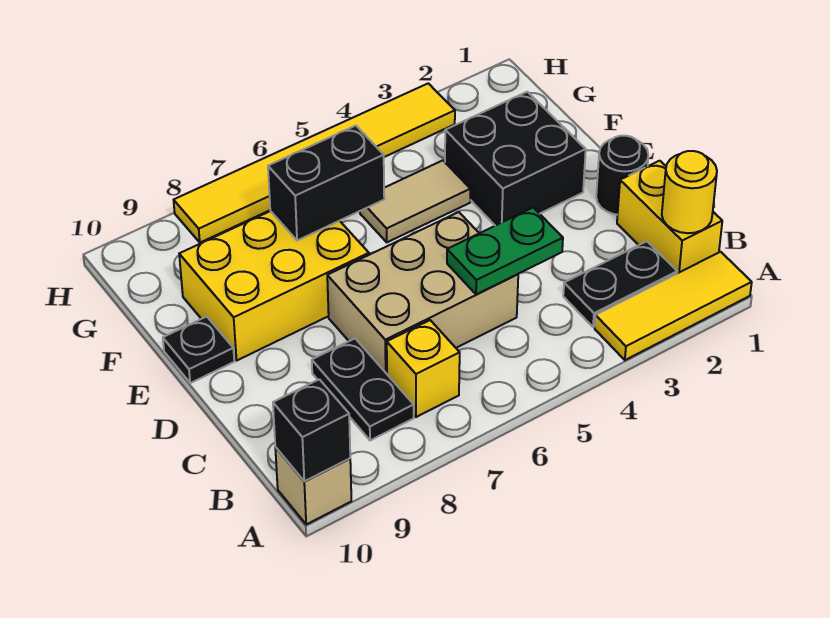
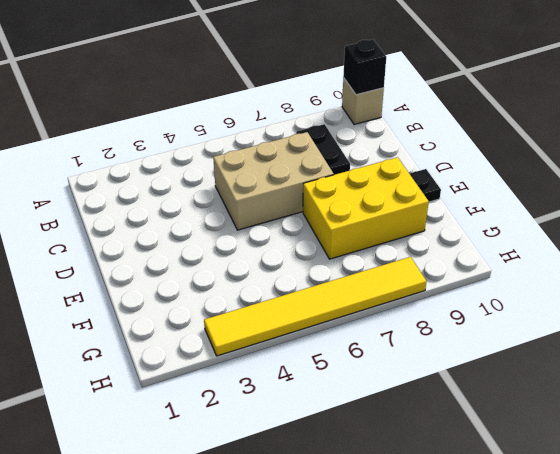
none -> yellow 1x3 tile [595,252,752,360]
none -> yellow 1x2 brick [617,161,722,273]
none -> black 1x2 plate [563,242,677,327]

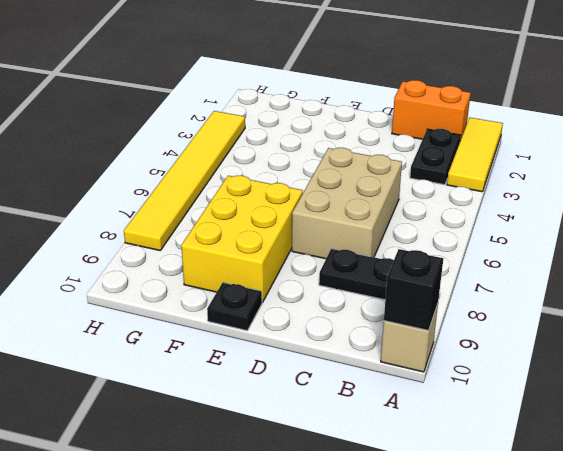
orange 1x2 brick [392,80,471,140] -> yellow 1x2 brick [617,161,722,273]
none -> yellow 1x1 brick [387,320,460,417]
none -> black 1x1 round brick [596,136,648,215]
none -> black 2x2 brick [445,92,586,226]

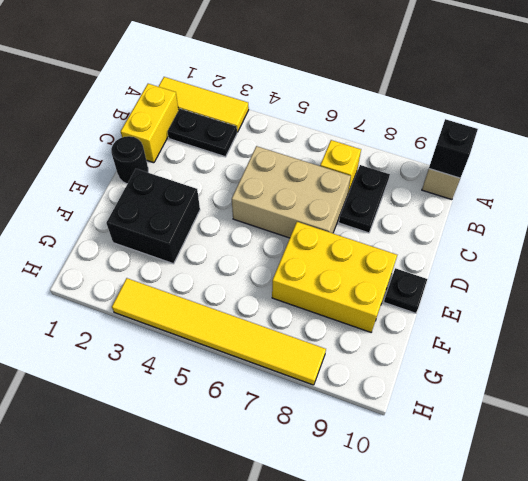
none -> tan 1x2 tile [360,160,470,242]
none -> yellow 1x1 round brick [662,151,717,233]
none -> green 1x2 plate [447,208,563,294]

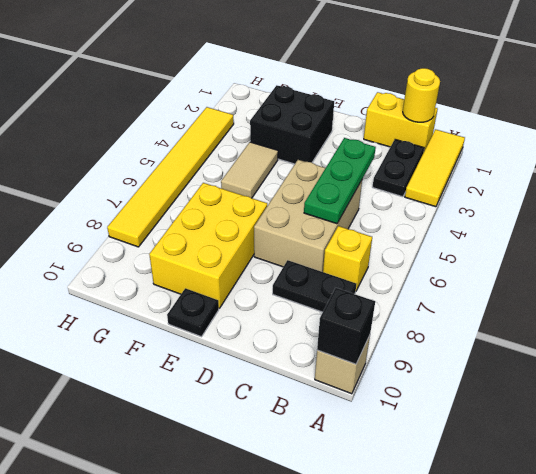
green 1x3 plate [304,138,376,224] -> green 1x2 plate [447,208,563,294]
none -> black 1x1 round brick [596,136,648,215]
none -> black 1x2 brick [268,126,384,241]

